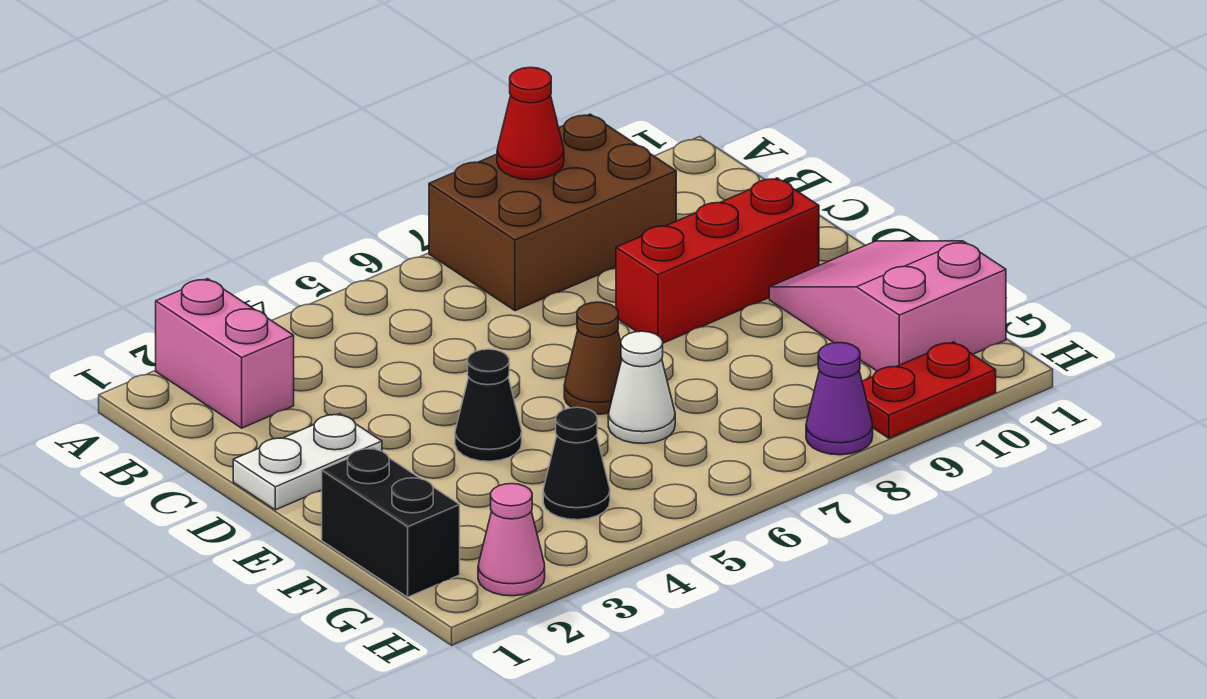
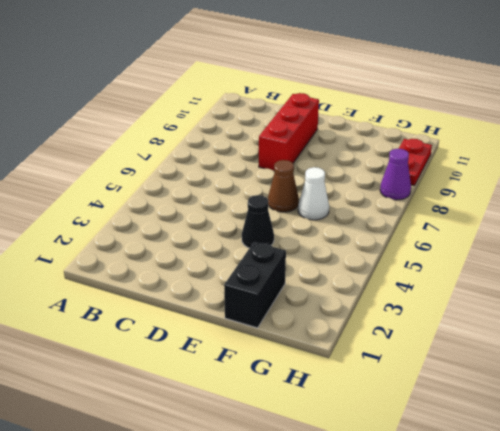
black 1x2 brick [224,242,286,328] -> black 1x2 brick turned to [322,448,460,597]
none -> pink 1x2 brick [156,279,294,428]
none -> brown 2x3 brick [429,114,676,311]
none -> white 1x2 plate [233,414,382,510]

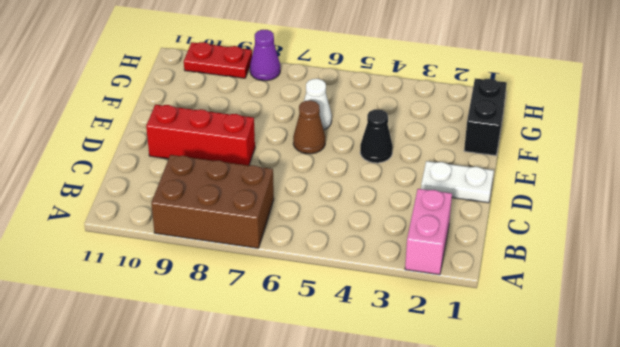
none -> pink 2x3 slope [769,241,1006,371]
none -> black 1x1 cone [543,407,610,520]
none -> pink 1x1 cone [478,484,545,596]

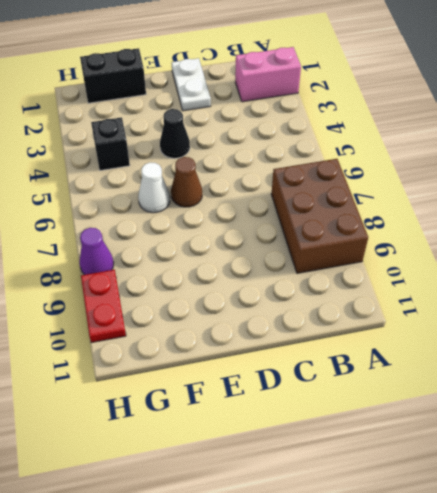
black 1x1 brick [91,117,130,170] -> black 1x1 cone [543,407,610,520]
none -> red 1x3 brick [616,178,819,343]
none -> pink 2x3 slope [769,241,1006,371]
none -> pink 1x1 cone [478,484,545,596]

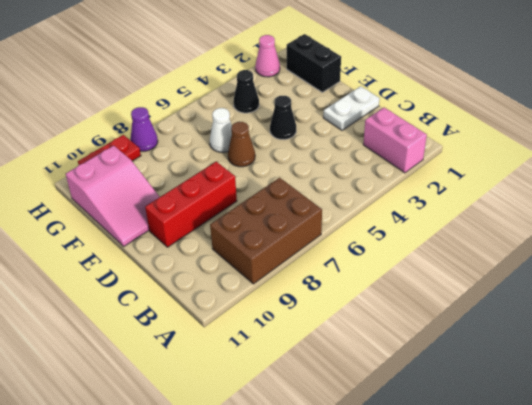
none -> red 1x1 cone [497,67,564,180]

